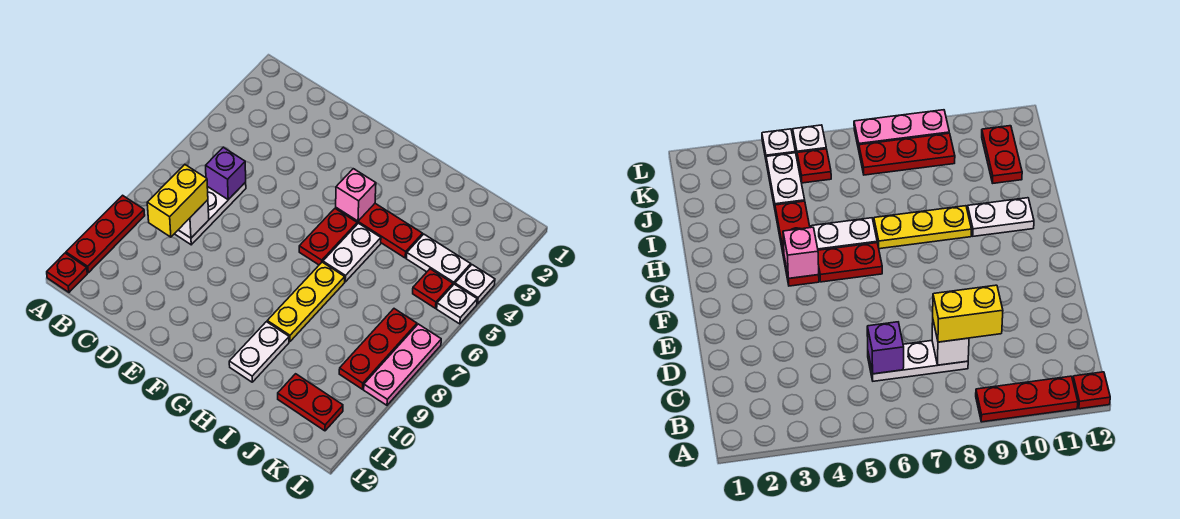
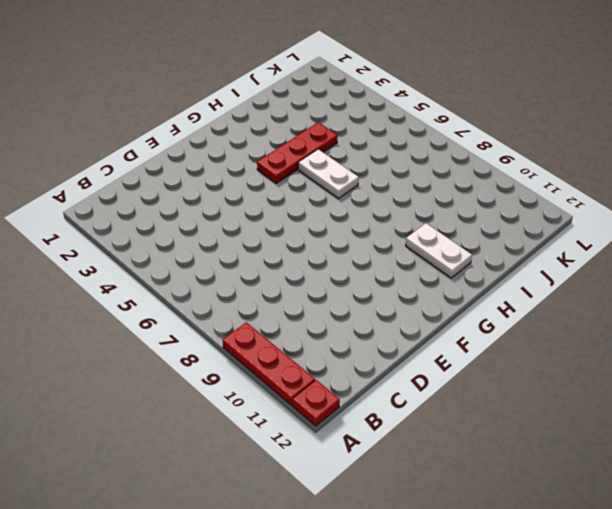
none -> white 1x3 plate [175,182,246,245]
none -> red 1x2 plate [299,209,357,265]
none -> yellow 1x3 plate [267,262,345,341]

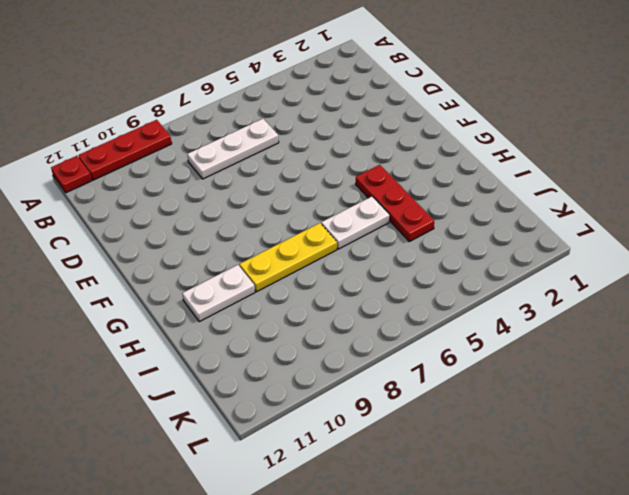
none -> red 1x2 plate [299,209,357,265]
none -> white 1x2 plate [406,234,471,285]
none -> red 1x2 plate [278,374,343,431]

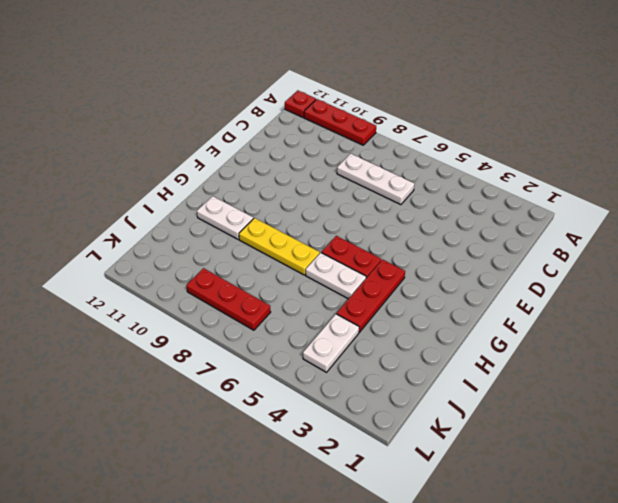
none -> red 1x2 plate [278,374,343,431]
none -> red 1x1 plate [413,269,453,308]
none -> white 1x1 plate [455,265,495,304]

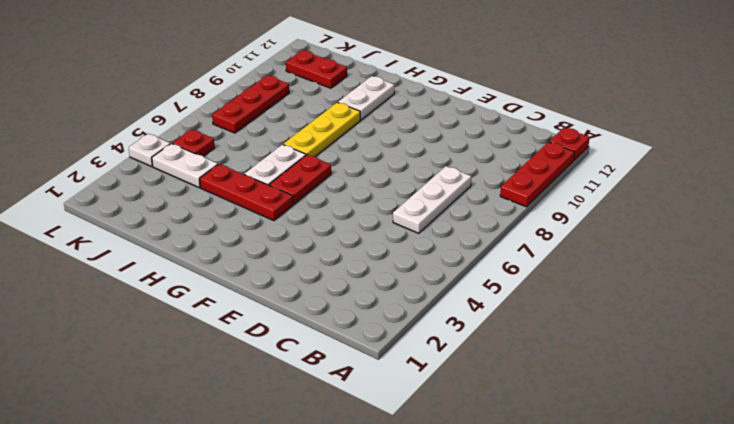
none -> white 1x1 plate [437,284,477,324]
none -> pink 1x3 plate [364,324,441,405]
none -> purple 1x1 brick [206,147,246,200]

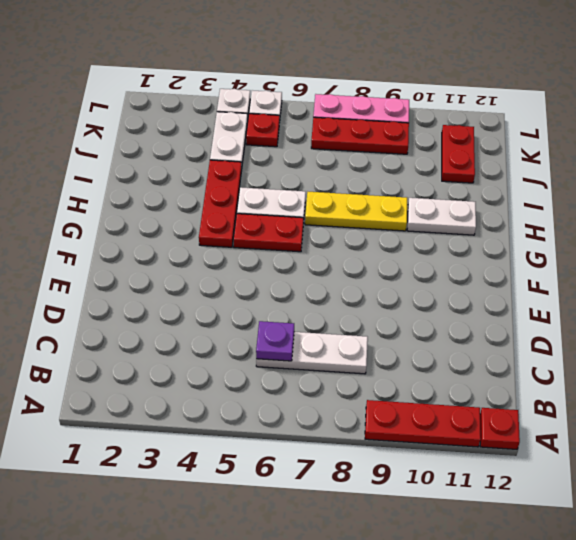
purple 1x1 plate [256,321,294,361] -> purple 1x1 brick [206,147,246,200]
none -> white 1x1 brick [179,200,209,238]
none -> pink 1x1 brick [336,169,376,221]
none -> yellow 1x2 brick [147,165,208,237]

